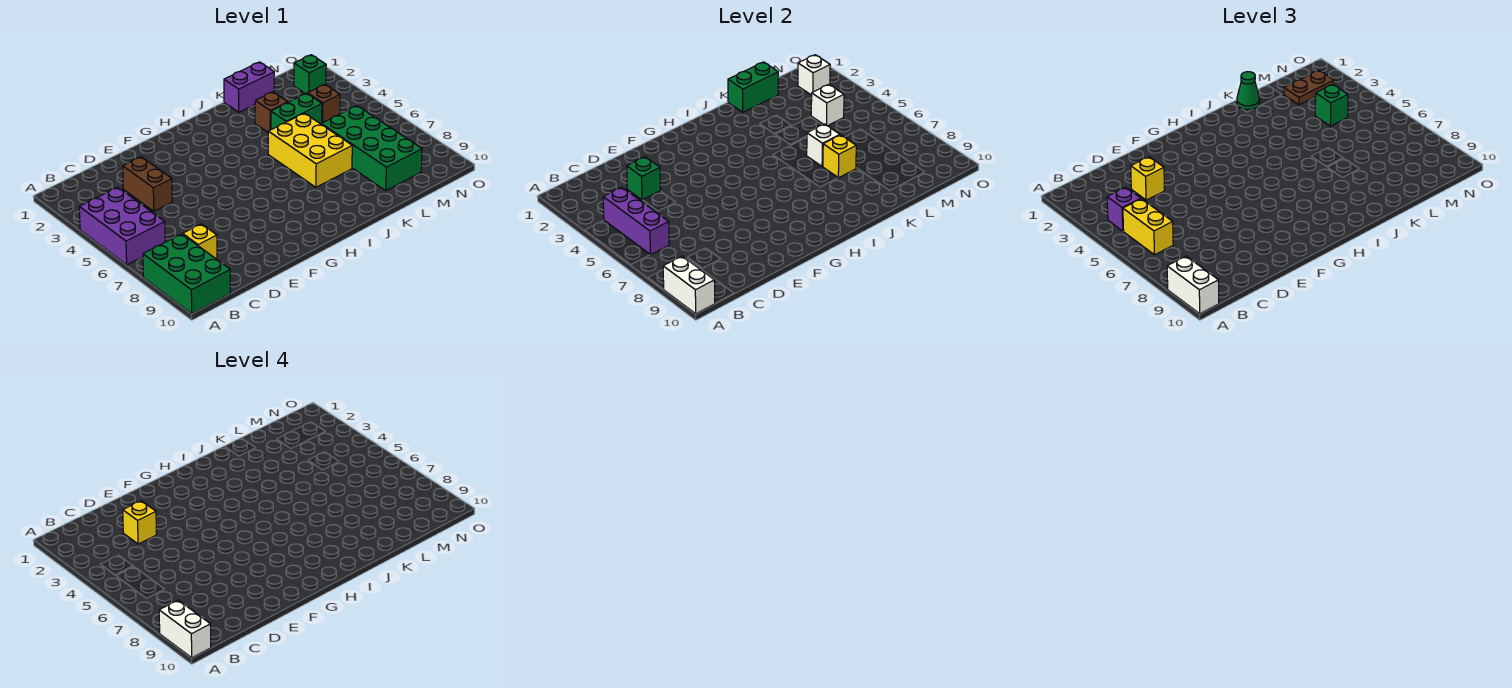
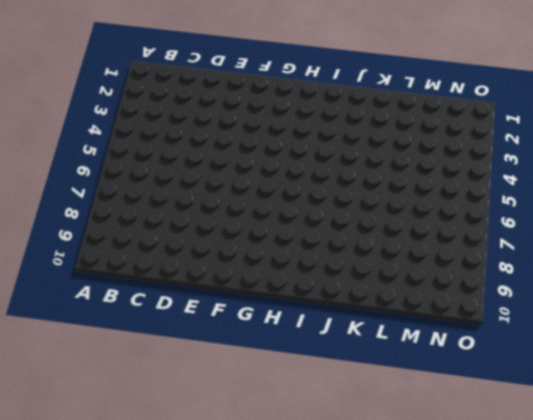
none -> purple 2x3 brick [79,187,165,265]
none -> green 2x3 brick [143,234,230,314]
none -> yellow 1x1 brick [183,224,217,259]

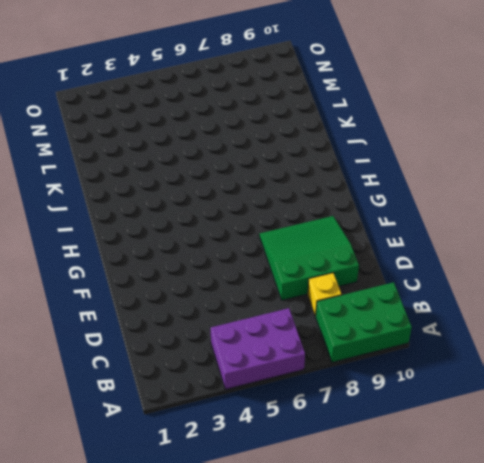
green 3x3 slope [259,216,359,300] -> none
none -> brown 1x2 brick [123,157,172,211]
none -> yellow 2x3 brick [268,113,352,187]
none -> purple 1x2 brick [224,62,274,112]

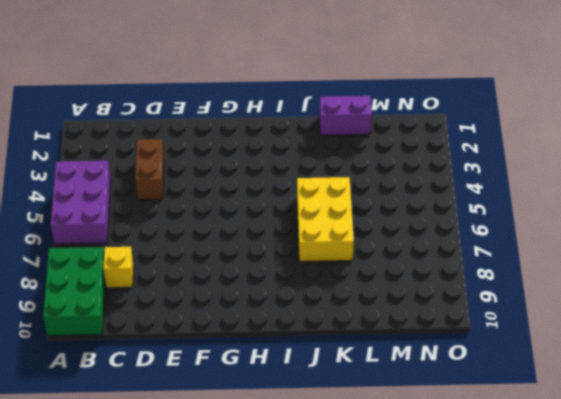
none -> brown 1x1 brick [255,92,288,132]
none -> green 1x2 brick [271,93,322,130]
none -> green 2x4 brick [321,106,422,191]

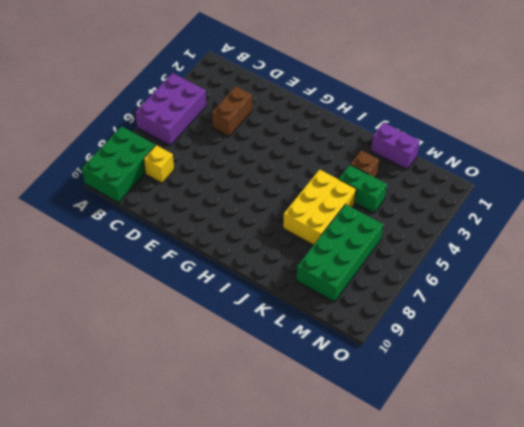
none -> brown 1x1 brick [308,84,340,123]
none -> green 1x1 brick [294,55,326,94]
none -> white 1x2 brick [663,256,715,314]

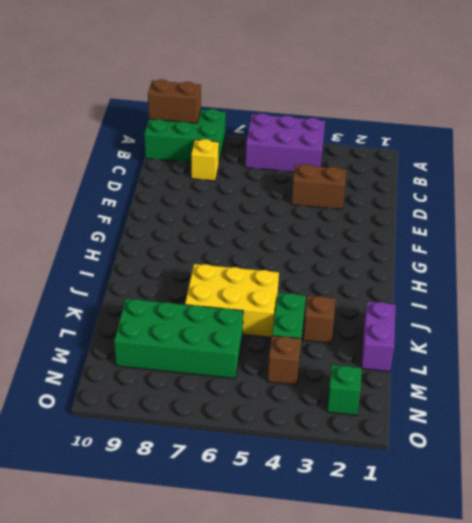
brown 1x2 brick [148,80,201,123] -> white 1x2 brick [663,256,715,314]
none -> purple 1x3 brick [603,187,669,255]
none -> green 1x1 brick [627,157,661,200]
none -> green 1x2 brick [728,62,778,112]

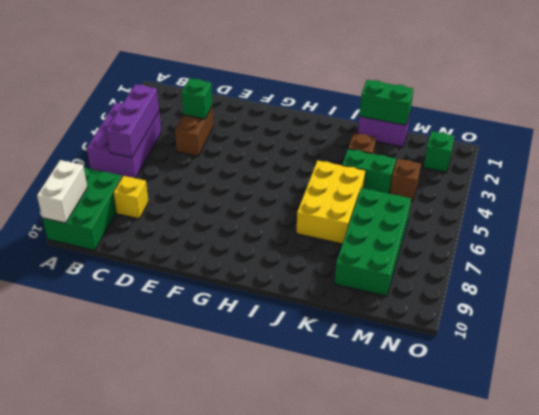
none -> white 1x1 brick [807,124,840,166]
none -> yellow 1x1 brick [823,135,856,178]
none -> white 1x1 brick [811,84,844,126]

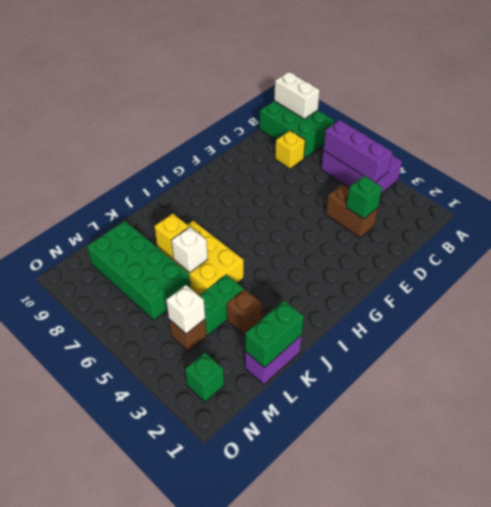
none -> white 1x1 brick [798,55,830,95]
none -> white 1x2 brick [1167,256,1219,314]
none -> purple 1x1 brick [1107,187,1141,231]

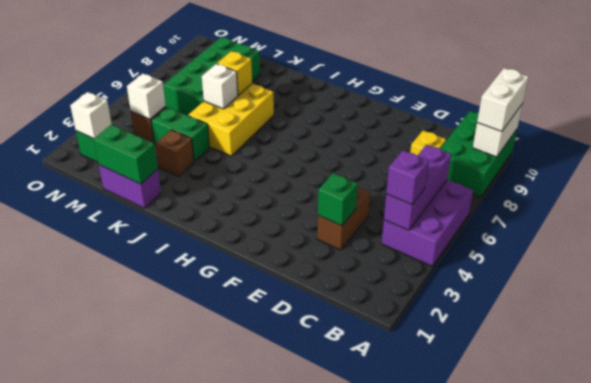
none -> yellow 1x2 brick [1123,199,1173,255]
none -> yellow 1x1 brick [1131,157,1165,200]
none -> green 1x1 cone [1237,72,1260,110]

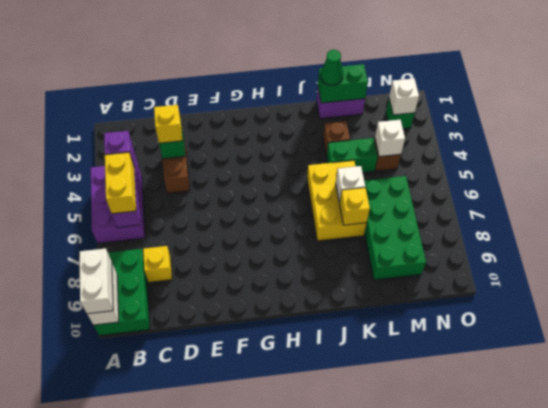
none -> brown 1x2 plate [1284,70,1334,105]
none -> green 1x1 brick [1315,84,1348,126]
none -> white 1x2 brick [159,600,211,658]

